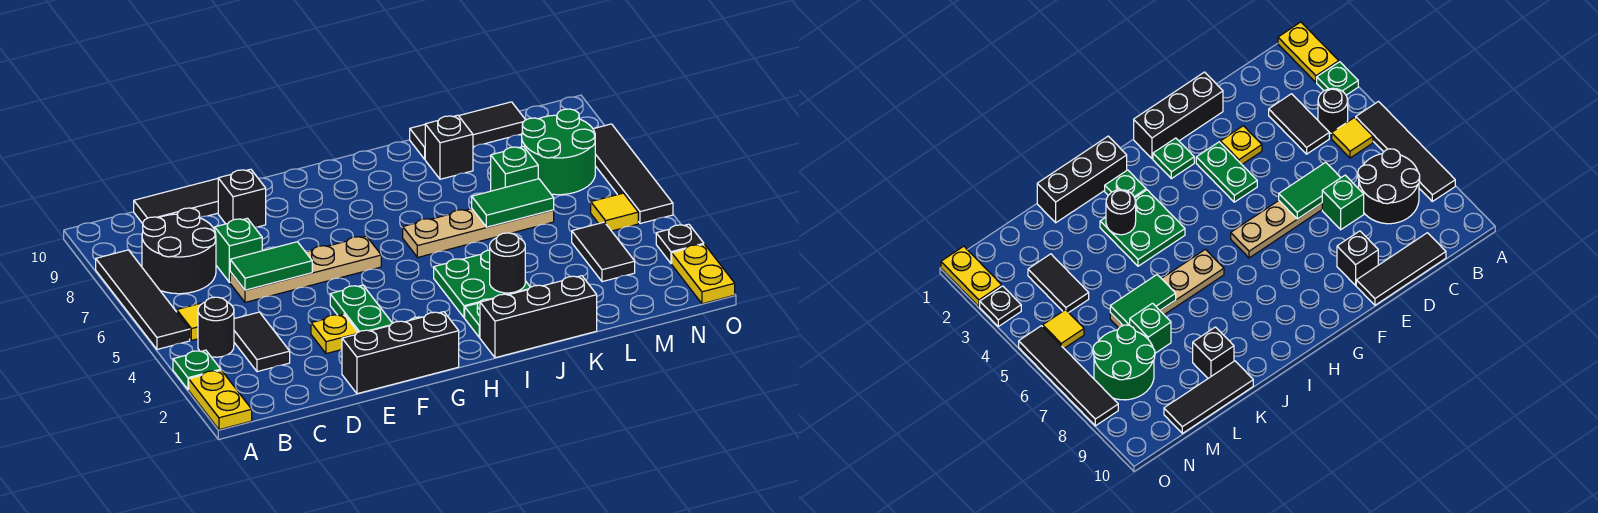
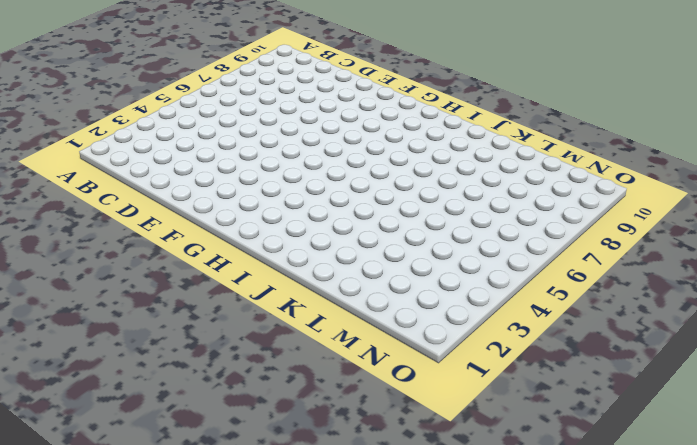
none -> yellow 1x2 plate [189,370,252,430]
none -> green 1x1 plate [173,350,221,390]
none -> black 1x4 tile [96,250,190,349]
none -> black 1x1 round brick [198,297,234,357]

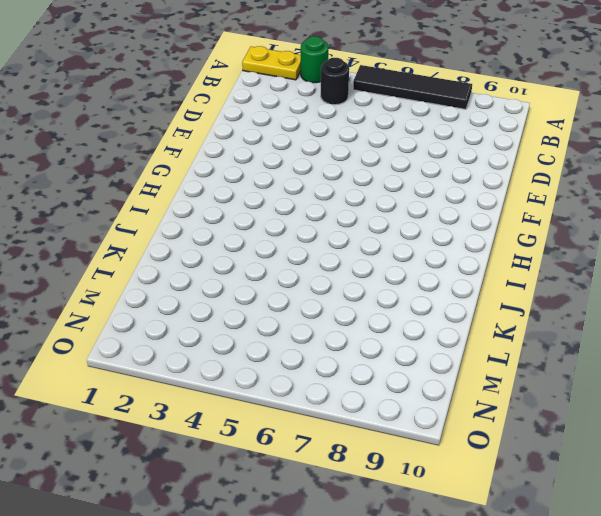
green 1x1 round brick [301,36,328,83] -> green 1x1 plate [173,350,221,390]
none -> yellow 1x1 tile [177,303,202,340]
none -> black 2x2 round brick [142,208,216,294]
none -> black 1x2 tile [234,312,290,372]
none -> black 1x3 tile [134,179,218,224]

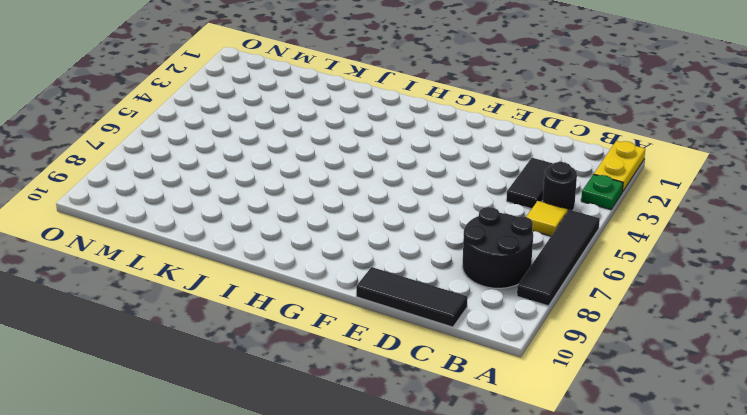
none -> tan 1x4 plate [230,236,381,302]
none -> green 1x1 brick [215,218,262,282]
none -> black 1x3 brick [342,312,459,394]
none -> yellow 1x1 plate [311,314,358,354]

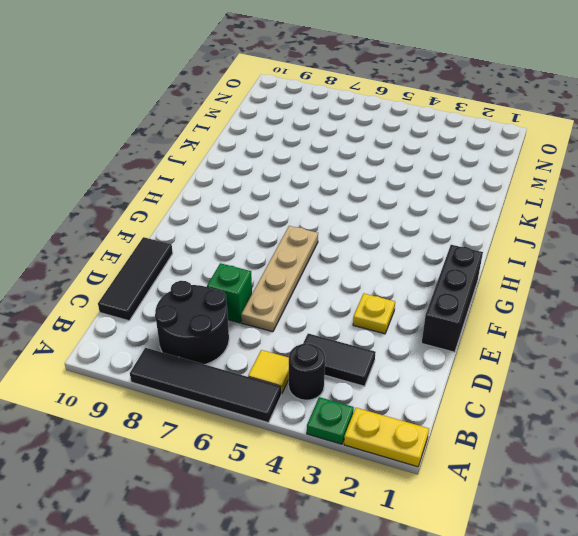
none -> black 1x1 brick [218,169,266,227]
none -> green 1x2 plate [330,285,392,332]
none -> green 1x1 plate [1153,138,1194,179]
none -> black 1x3 brick [480,276,597,358]

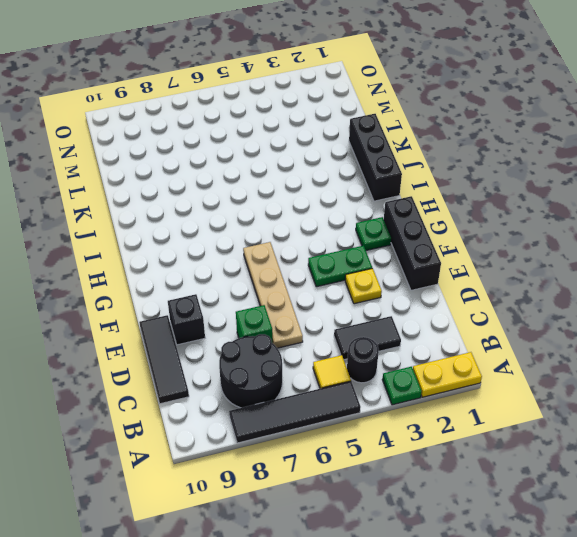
none -> green 1x1 plate [465,299,490,338]
none -> green 2x2 plate [434,250,530,318]
none -> tan 1x4 plate [403,209,554,257]
none -> black 1x1 brick [425,115,473,179]

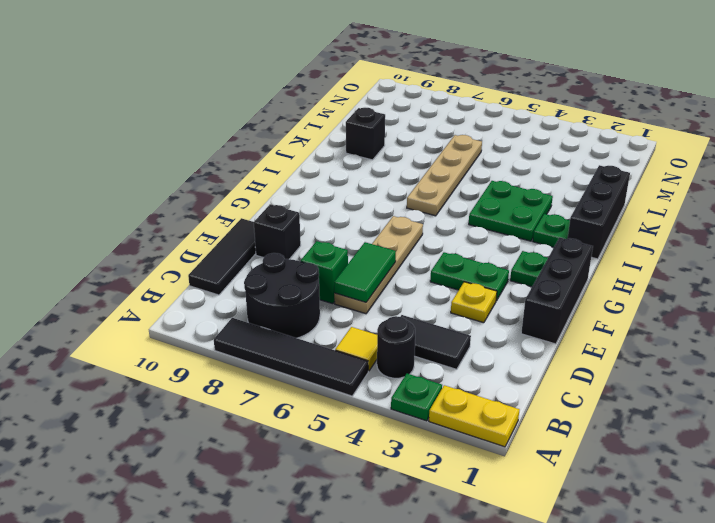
none -> black 1x3 tile [410,102,525,159]
none -> green 1x1 brick [491,146,538,191]
none -> black 1x2 tile [572,222,635,282]
none -> green 2x2 round brick [522,109,595,195]

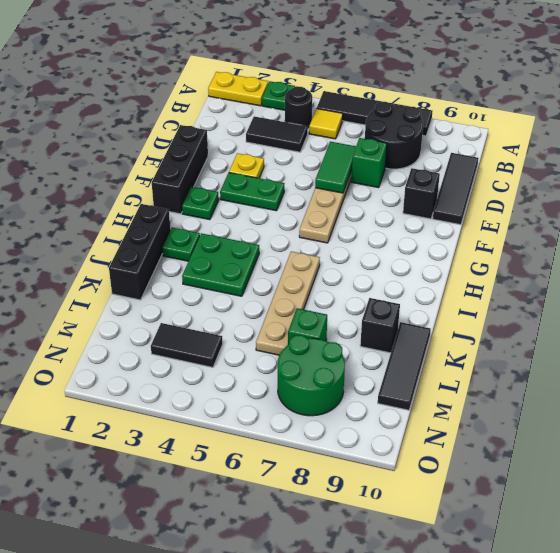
none -> yellow 1x1 tile [591,193,638,231]
none -> yellow 1x2 plate [672,244,735,304]
none -> black 1x1 plate [656,224,704,264]
none -> black 1x4 tile [593,124,673,224]

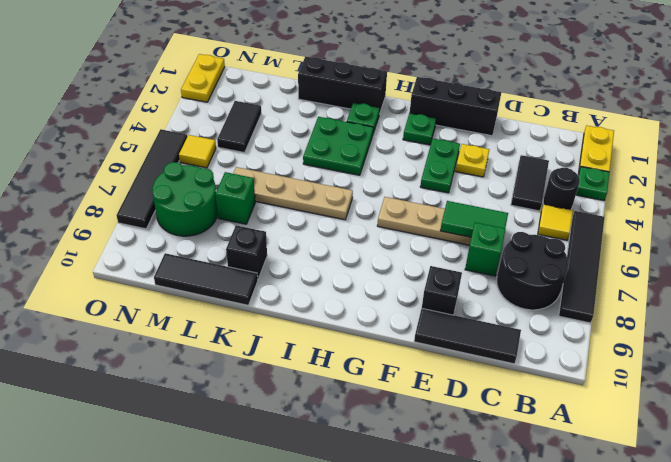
none -> black 1x1 plate [656,224,704,264]
none -> black 1x1 round brick [490,233,525,293]
none -> green 1x2 tile [472,179,554,227]

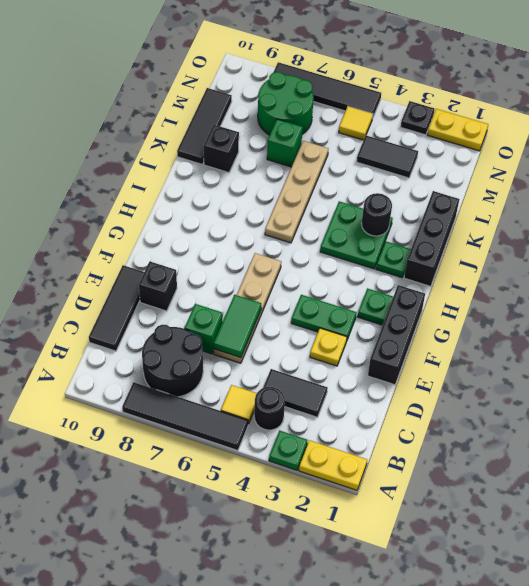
none -> green 1x2 tile [472,179,554,227]

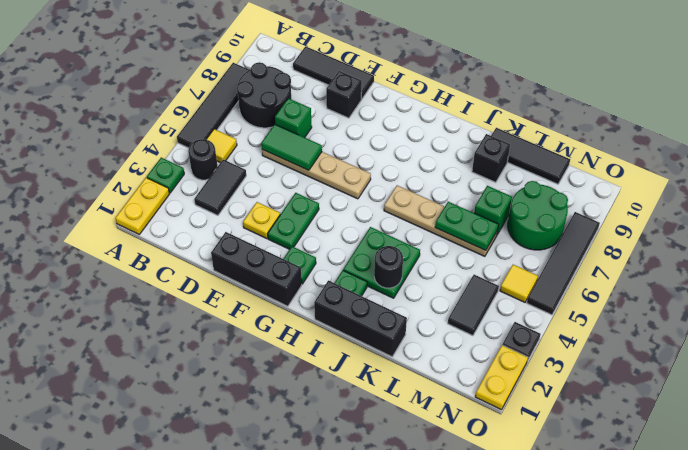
green 1x2 plate [435,202,499,250] -> green 1x2 tile [472,179,554,227]

